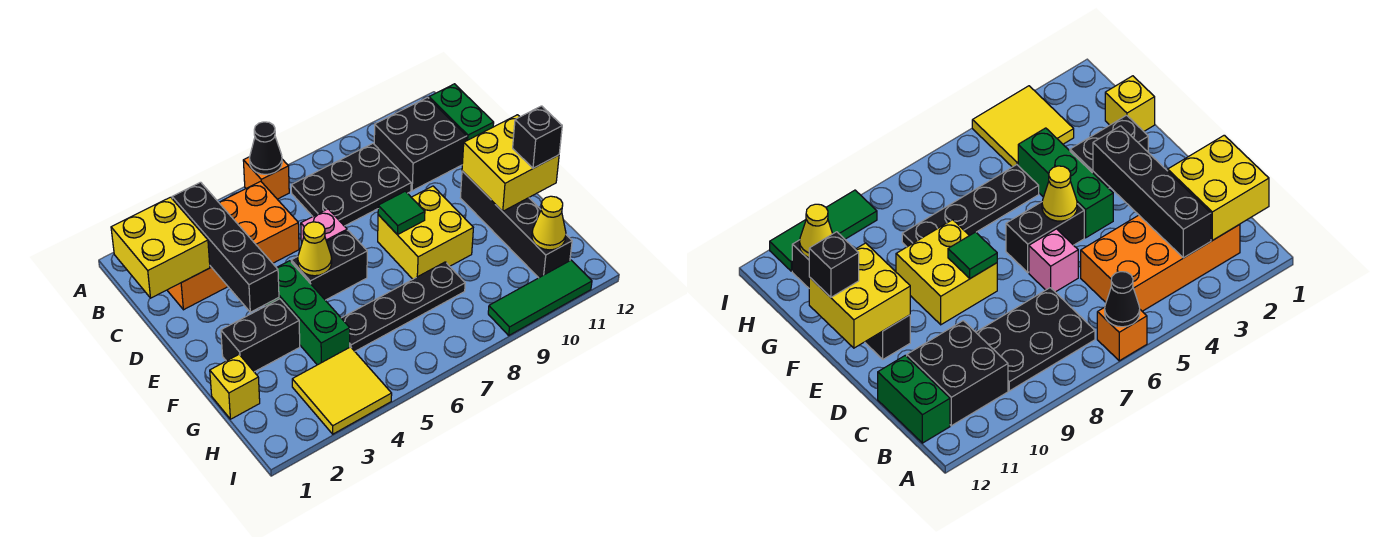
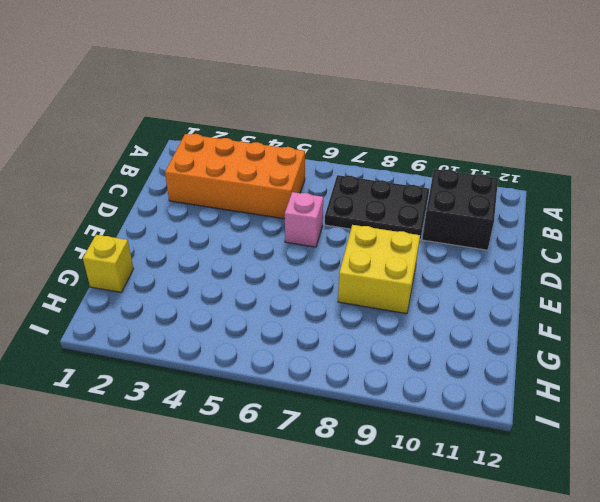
none -> orange 1x1 brick [243,157,289,199]
none -> green 1x2 brick [429,84,494,141]
none -> green 1x3 brick [265,261,350,365]

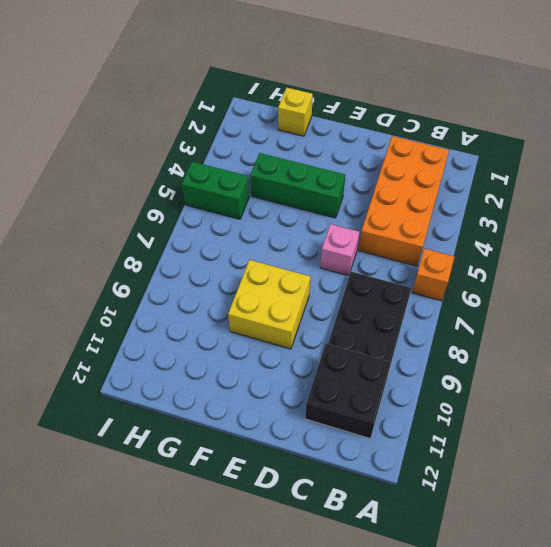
green 1x2 brick [182,162,249,219] -> green 1x2 brick moved to [429,84,494,141]
none -> black 1x2 brick [291,231,367,300]
none -> black 1x4 brick [460,171,572,278]
none -> black 1x2 brick [221,299,300,372]

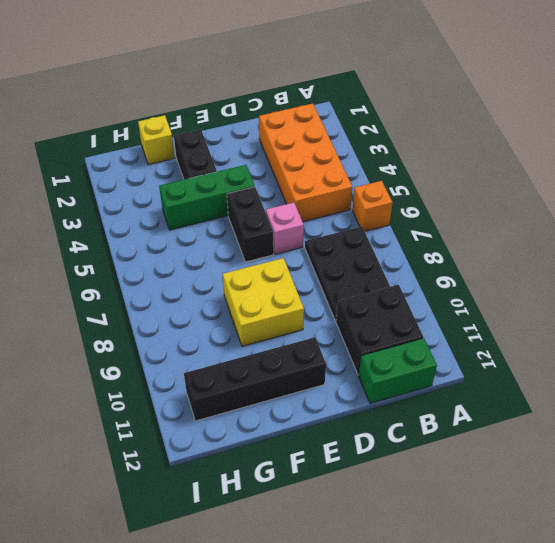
none -> black 1x4 plate [342,262,465,351]
none -> yellow 2x2 tile [292,347,392,434]
none -> green 1x3 tile [488,260,592,335]

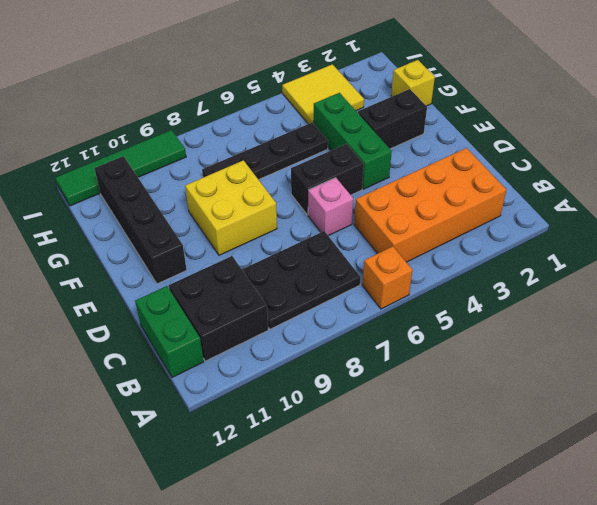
green 1x4 tile [56,130,186,206] -> green 1x3 tile [488,260,592,335]
none -> black 1x1 cone [250,122,282,174]
none -> yellow 2x2 brick [111,197,210,298]
none -> black 1x4 brick [172,182,279,312]

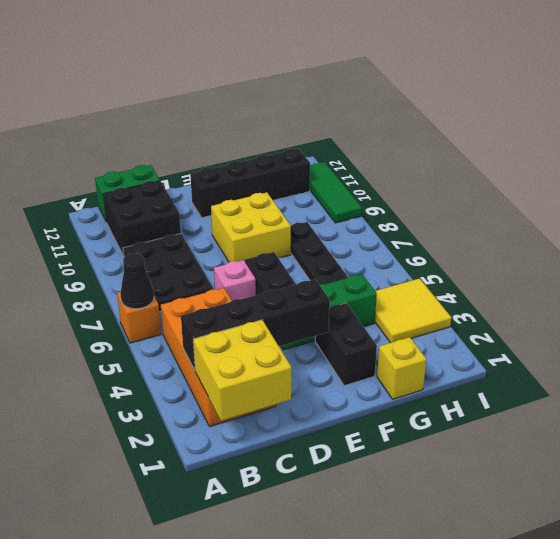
none -> yellow 1x1 cone [298,222,332,276]
none -> green 1x1 tile [378,191,425,235]
none -> yellow 2x2 brick [462,115,559,211]

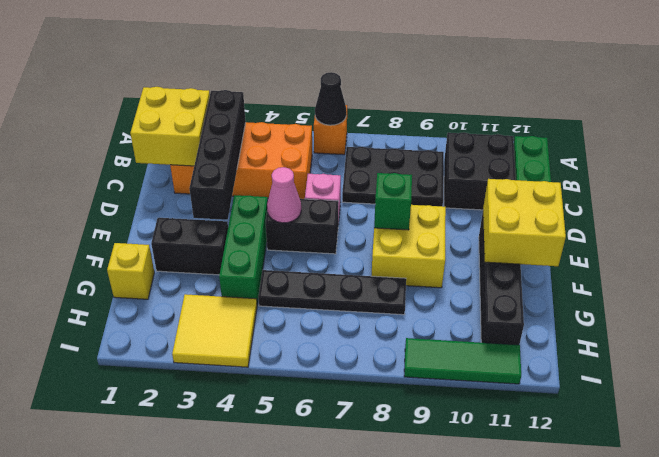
pink 1x1 cone [267,167,301,223] -> yellow 1x1 cone [298,222,332,276]
green 1x1 brick [374,173,412,230] -> green 1x1 tile [378,191,425,235]
none -> yellow 1x1 cone [532,196,566,250]
none -> black 1x1 brick [513,106,562,168]

